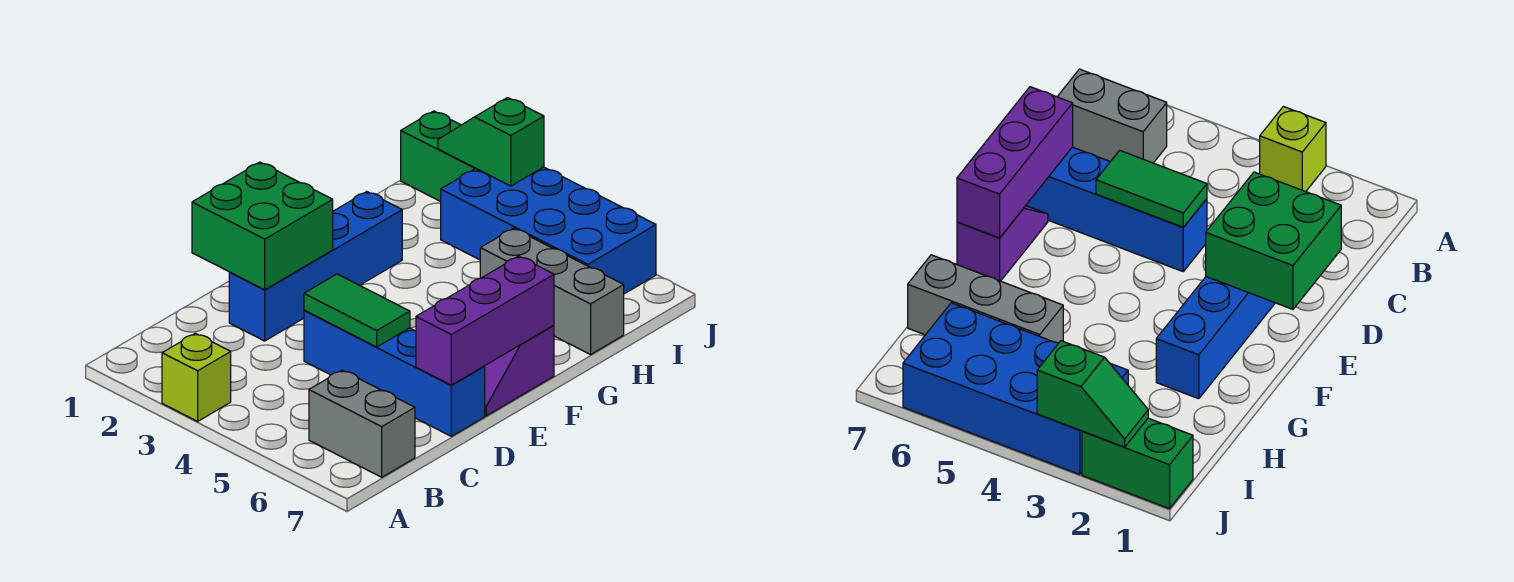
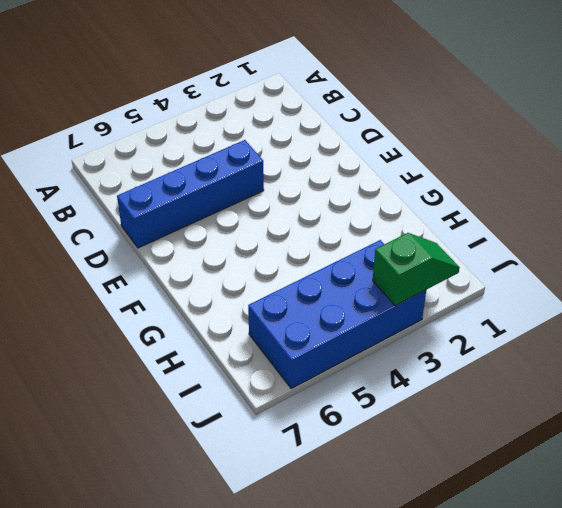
none -> lime 1x1 brick [162,333,231,421]
none -> grey 1x2 brick [309,370,415,477]
none -> blue 1x4 brick [229,192,402,341]

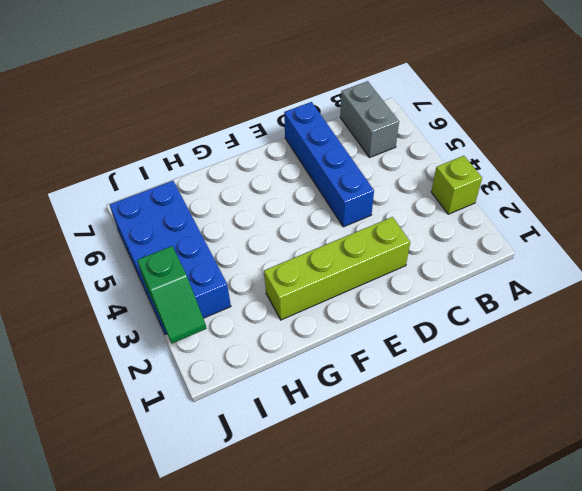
lime 1x4 brick [264,217,410,320] -> blue 1x4 brick [229,192,402,341]
none -> purple 1x2 slope [484,325,554,416]
none -> grey 1x3 brick [480,228,624,354]
none -> green 1x2 brick [401,111,475,202]

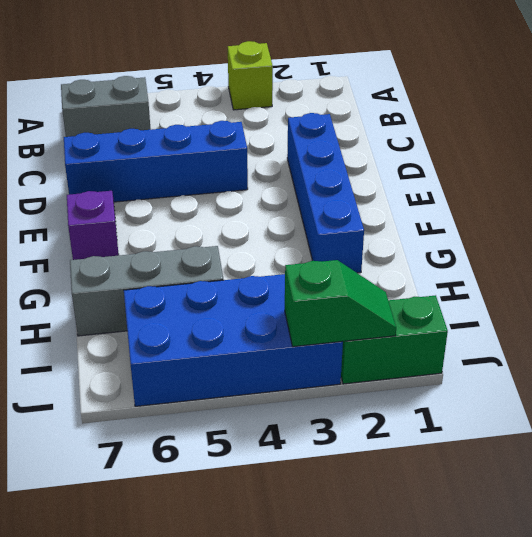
none -> green 2x2 brick [192,162,333,290]
none -> green 1x2 tile [304,274,410,347]
none -> purple 1x3 brick [416,256,554,385]

